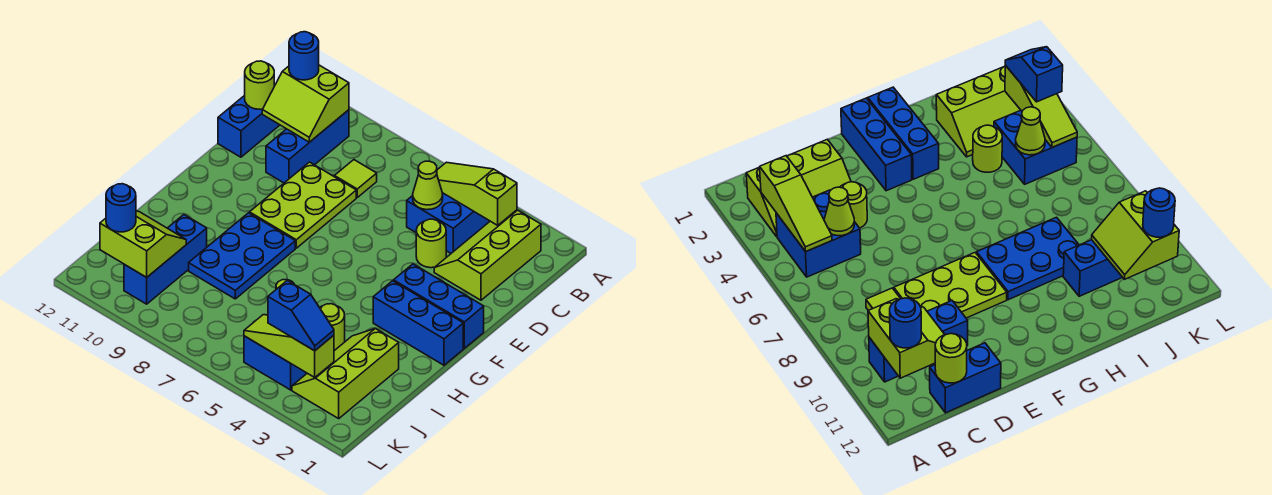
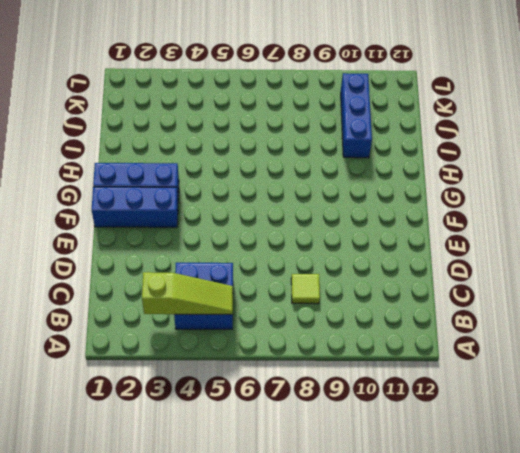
none -> lime 2x3 slope [434,210,541,300]
none -> blue 1x3 brick [266,110,349,183]
none -> blue 1x2 brick [218,95,279,157]

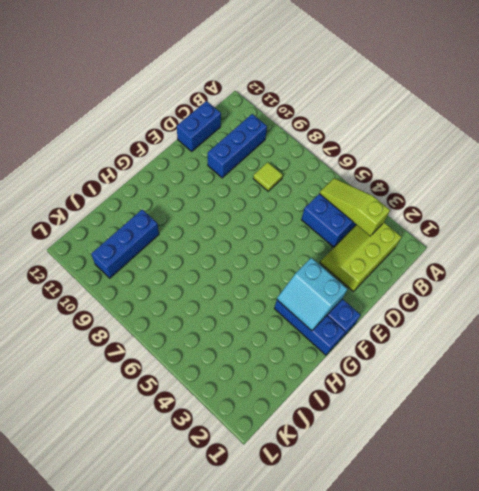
cyan 2x2 slope [277,258,347,331] -> none
none -> lime 1x1 round brick [416,219,446,268]
none -> lime 2x3 plate [250,162,356,248]
none -> blue 2x3 plate [189,213,295,299]

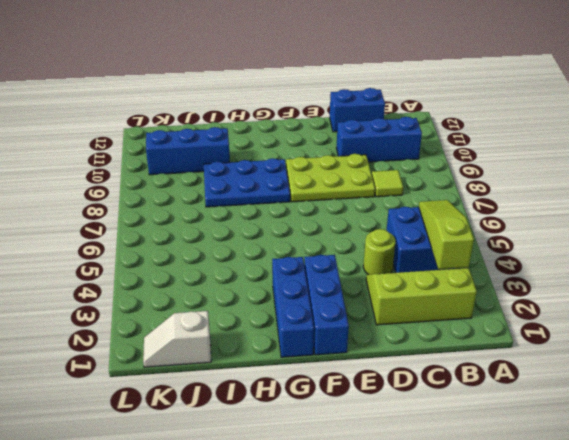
white 1x2 slope [143,311,211,367] -> none
none -> lime 2x3 slope [292,329,399,418]
none -> lime 1x1 round brick [320,304,345,351]
none -> blue 2x2 brick [244,336,307,390]

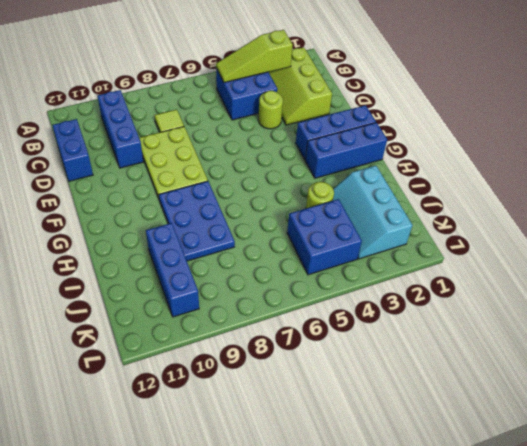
cyan 2x3 slope [333,166,412,259] -> lime 2x3 slope [292,329,399,418]
none -> lime 2x2 slope [262,65,349,142]
none -> lime 1x1 cone [413,161,443,210]
none -> lime 1x1 round brick [245,61,274,109]

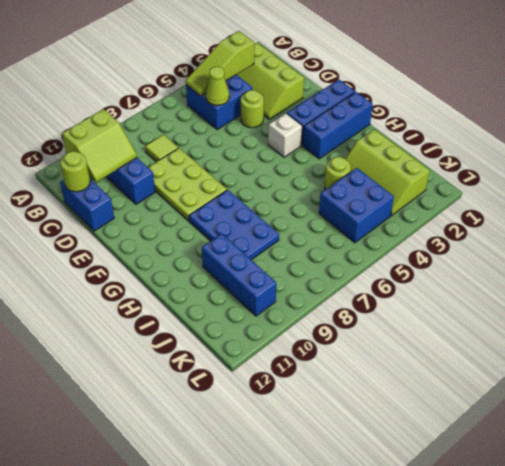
white 1x1 brick [268,113,302,157] -> none
none -> lime 1x1 cone [1016,107,1045,155]
none -> lime 2x2 slope [100,211,186,277]
none -> lime 1x3 slope [244,315,334,377]

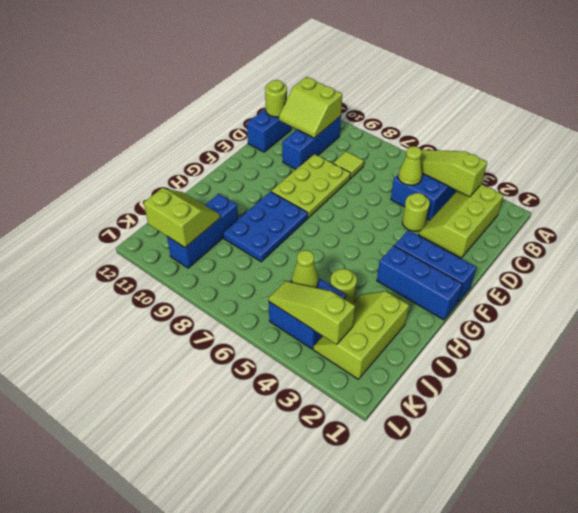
none -> blue 1x1 round brick [289,32,319,80]
none -> blue 1x2 slope [268,280,334,351]
none -> blue 1x1 round brick [106,184,136,232]

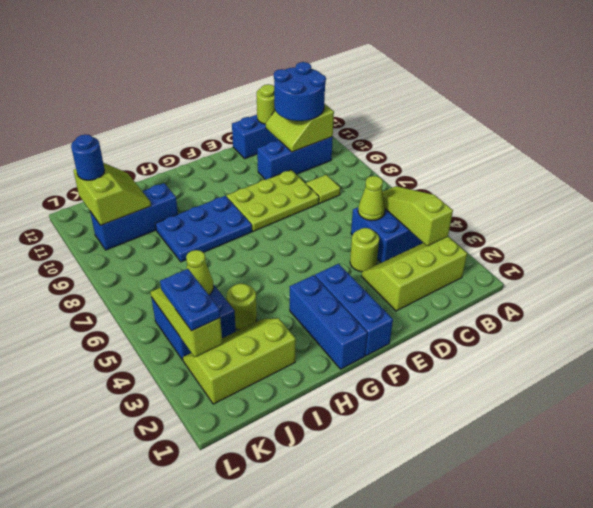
blue 2x2 round brick [274,62,326,121] -> blue 1x1 round brick [289,32,319,80]
blue 1x2 plate [160,269,220,331] -> blue 1x2 slope [268,280,334,351]

